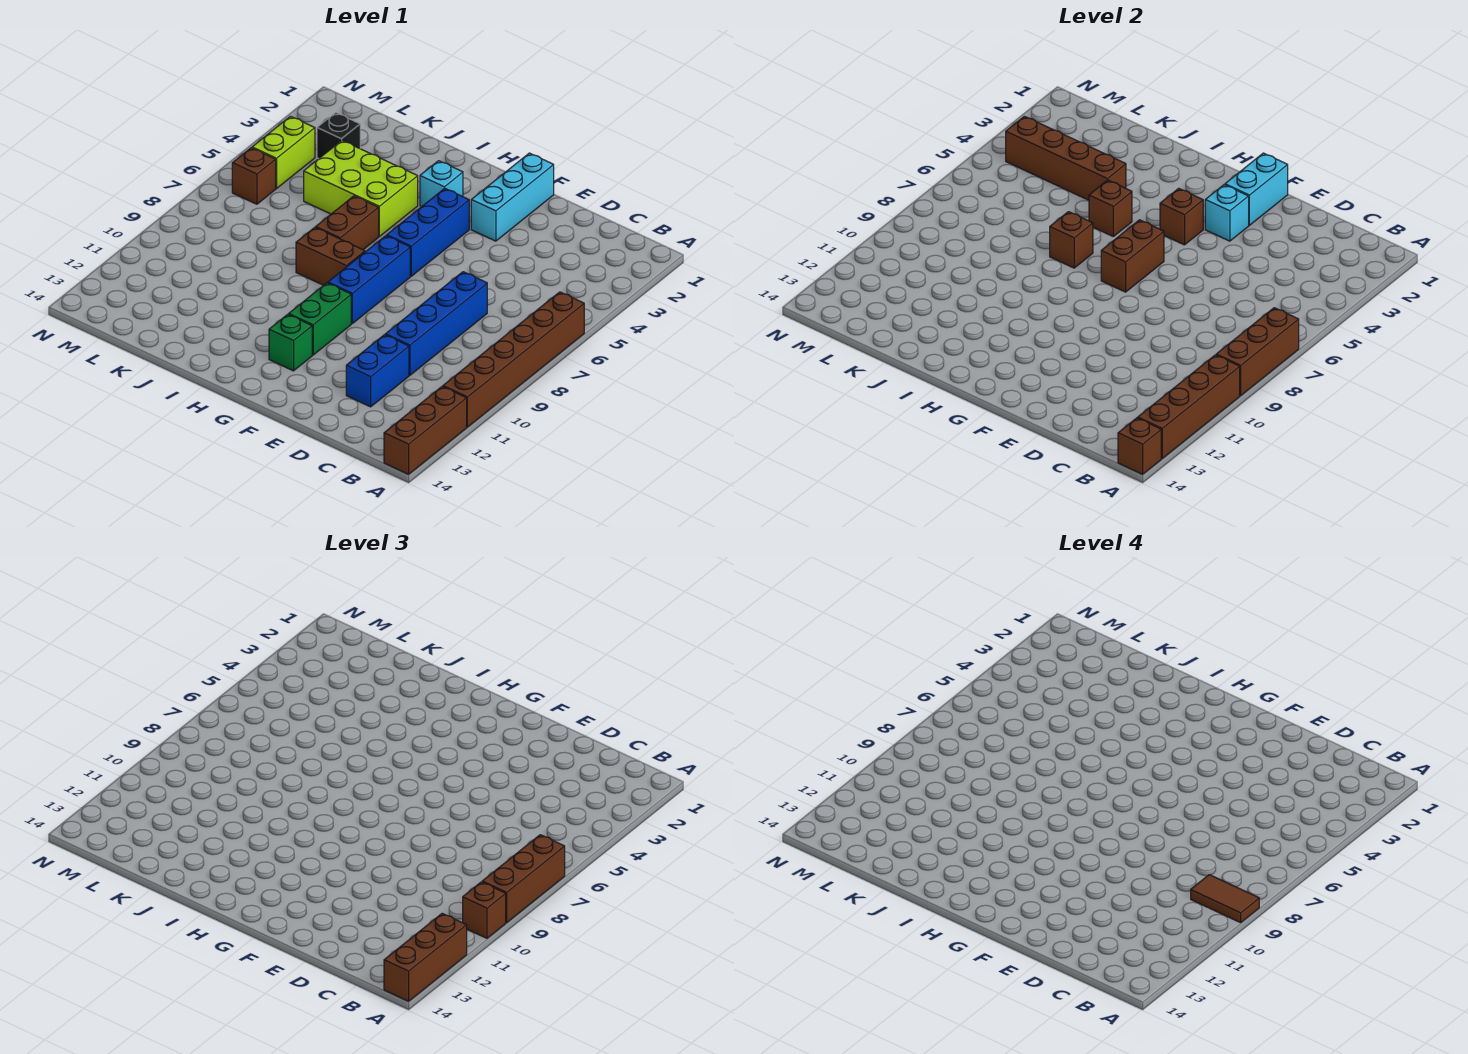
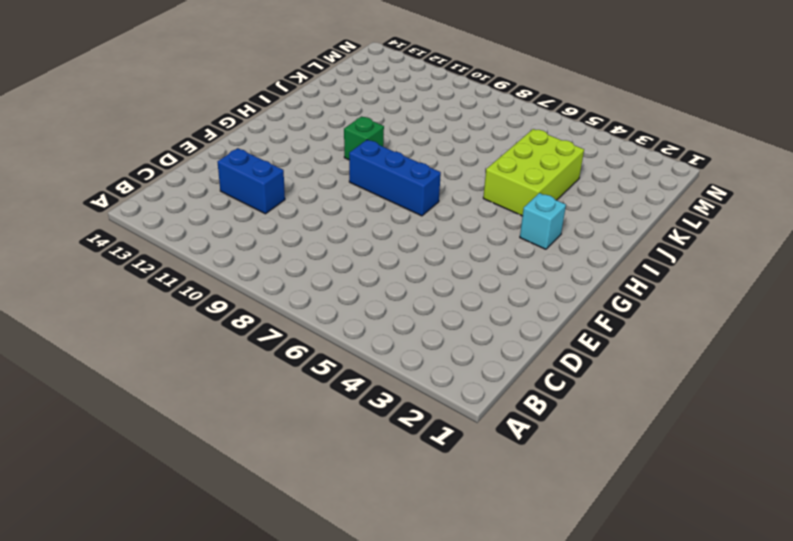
green 1x1 brick [344,116,384,160] -> green 1x1 brick moved to [269,314,312,371]
none -> brown 1x6 brick [443,292,584,427]
none -> brown 1x3 brick [384,386,467,474]
none -> blue 1x4 brick [385,272,487,375]
none -> cyan 1x3 brick [471,153,554,241]

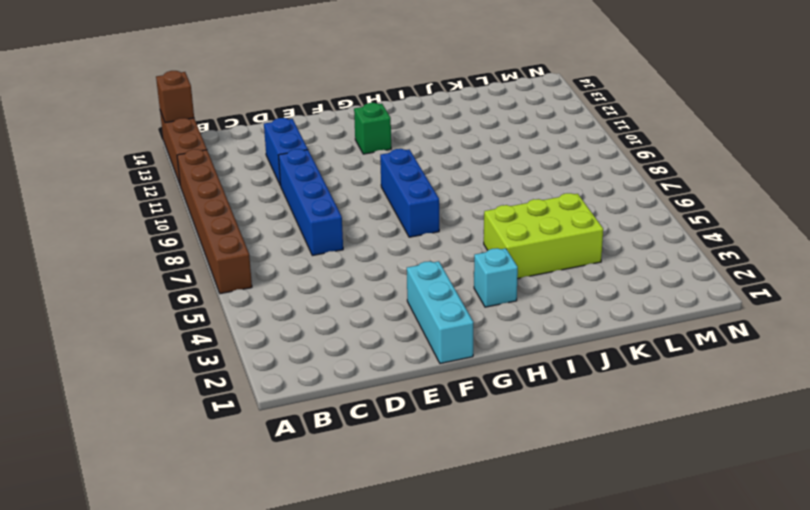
none -> blue 1x3 brick [387,188,469,276]
none -> green 1x2 brick [289,283,351,355]
none -> brown 1x2 brick [296,227,365,285]
none -> brown 1x2 brick [316,196,379,250]

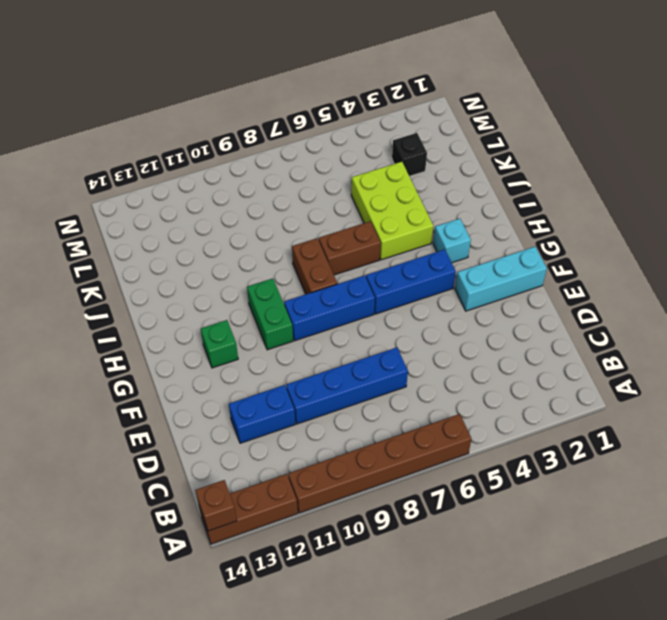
green 1x2 brick [247,278,293,350] -> green 1x2 brick turned to [289,283,351,355]
none -> lime 1x2 brick [252,116,315,189]
none -> brown 1x1 brick [232,148,276,204]
none -> brown 1x3 brick [1216,308,1299,396]
none -> brown 1x4 brick [1138,355,1240,458]

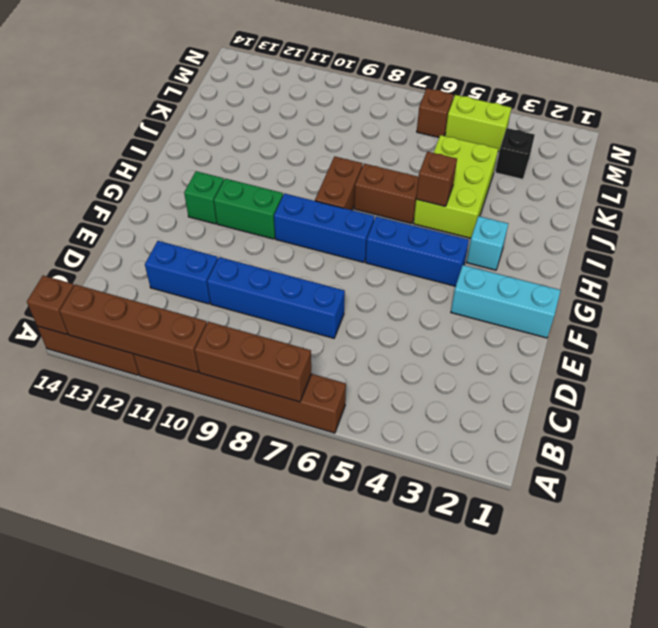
none -> cyan 1x2 brick [1225,153,1288,225]
none -> cyan 1x1 brick [1205,185,1249,241]
none -> brown 1x1 brick [1160,188,1203,245]
none -> brown 1x2 brick [1101,220,1164,292]

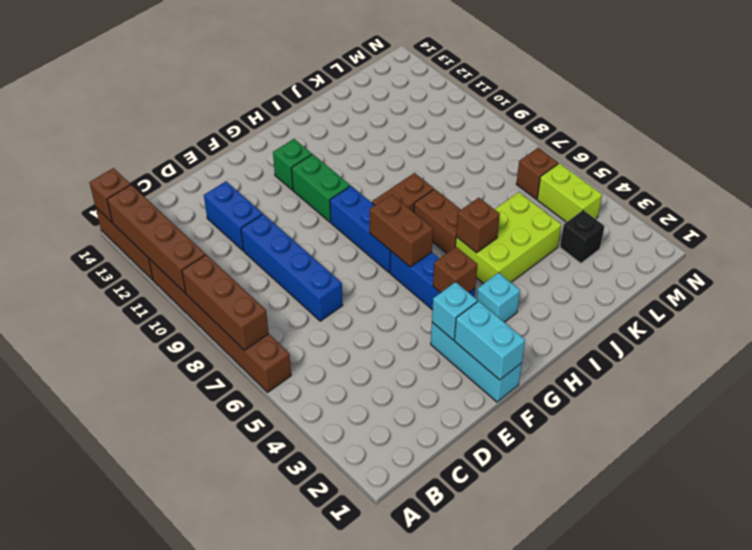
none -> brown 1x1 brick [1050,212,1093,268]
none -> brown 1x4 brick [1006,116,1126,200]
none -> brown 1x3 brick [482,835,565,923]
none -> brown 1x1 brick [463,882,506,938]

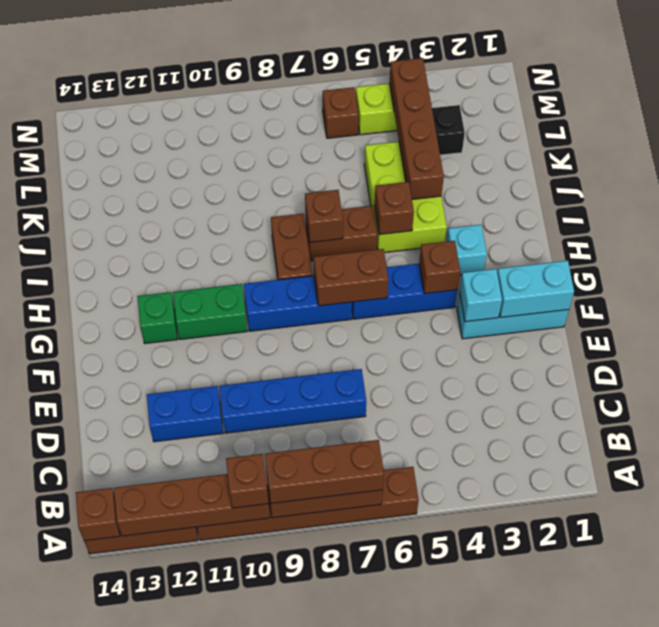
none -> brown 1x3 brick [384,913,467,1001]
none -> brown 1x2 tile [1191,875,1259,923]

